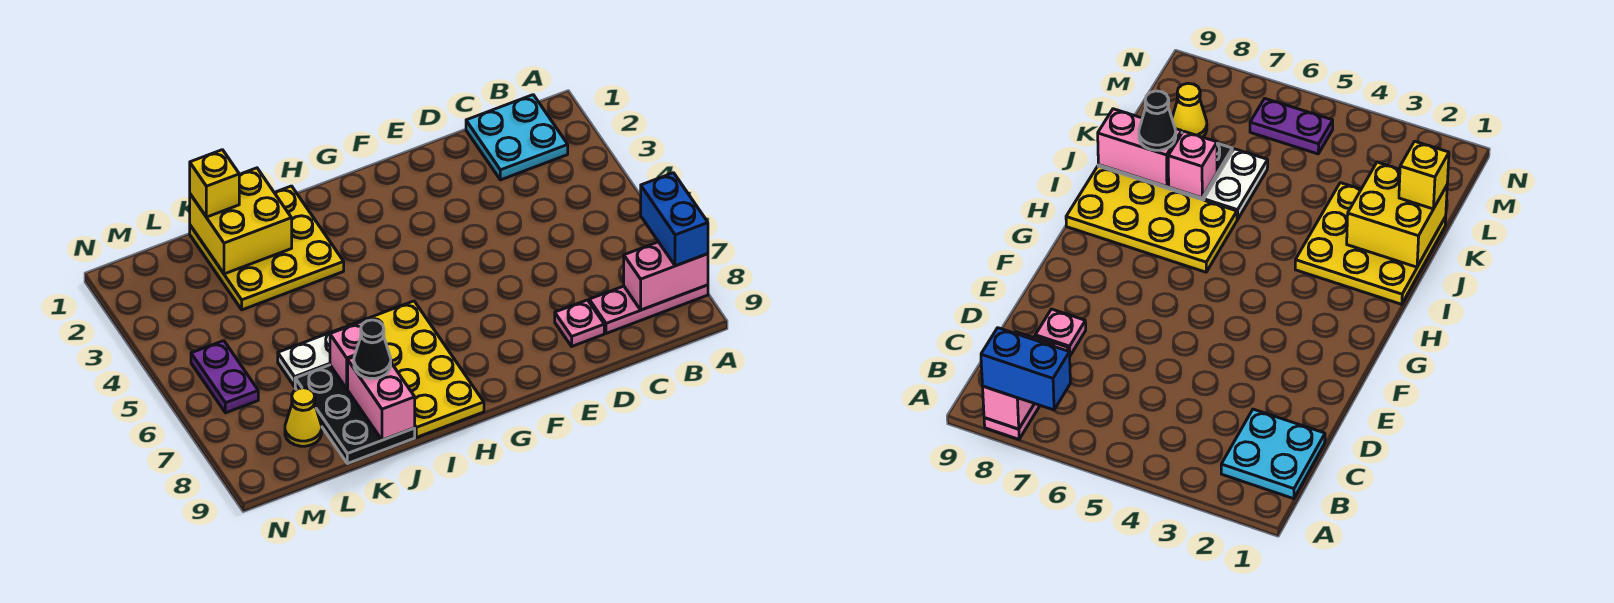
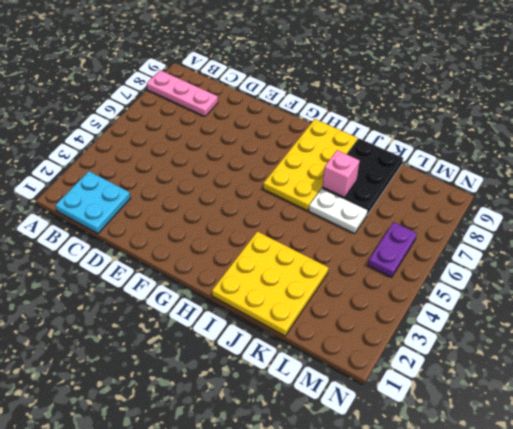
none -> pink 1x1 plate [555,300,604,346]
none -> yellow 1x1 cone [285,388,322,446]
none -> pink 1x2 brick [624,242,708,310]

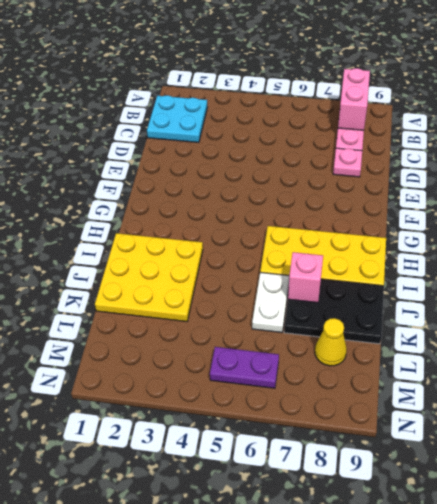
none -> yellow 2x2 brick [190,168,292,274]
none -> pink 1x2 brick [348,357,415,440]
none -> blue 1x2 brick [641,173,708,266]

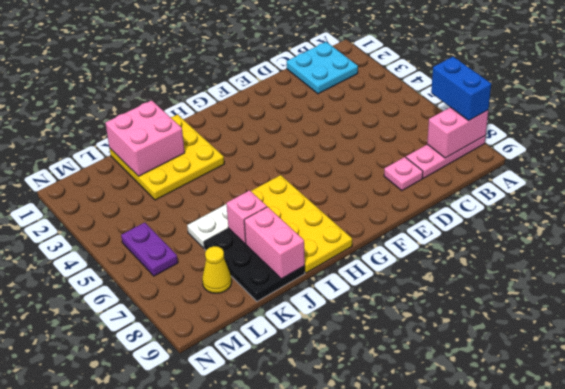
pink 2x2 brick [106,100,185,176] -> yellow 2x2 brick [190,168,292,274]
none -> black 1x1 cone [354,320,391,378]
none -> yellow 1x1 brick [190,150,239,217]

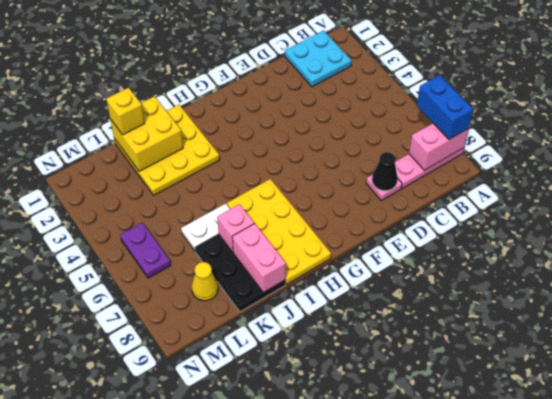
black 1x1 cone [372,152,398,191] -> black 1x1 cone moved to [354,320,391,378]

